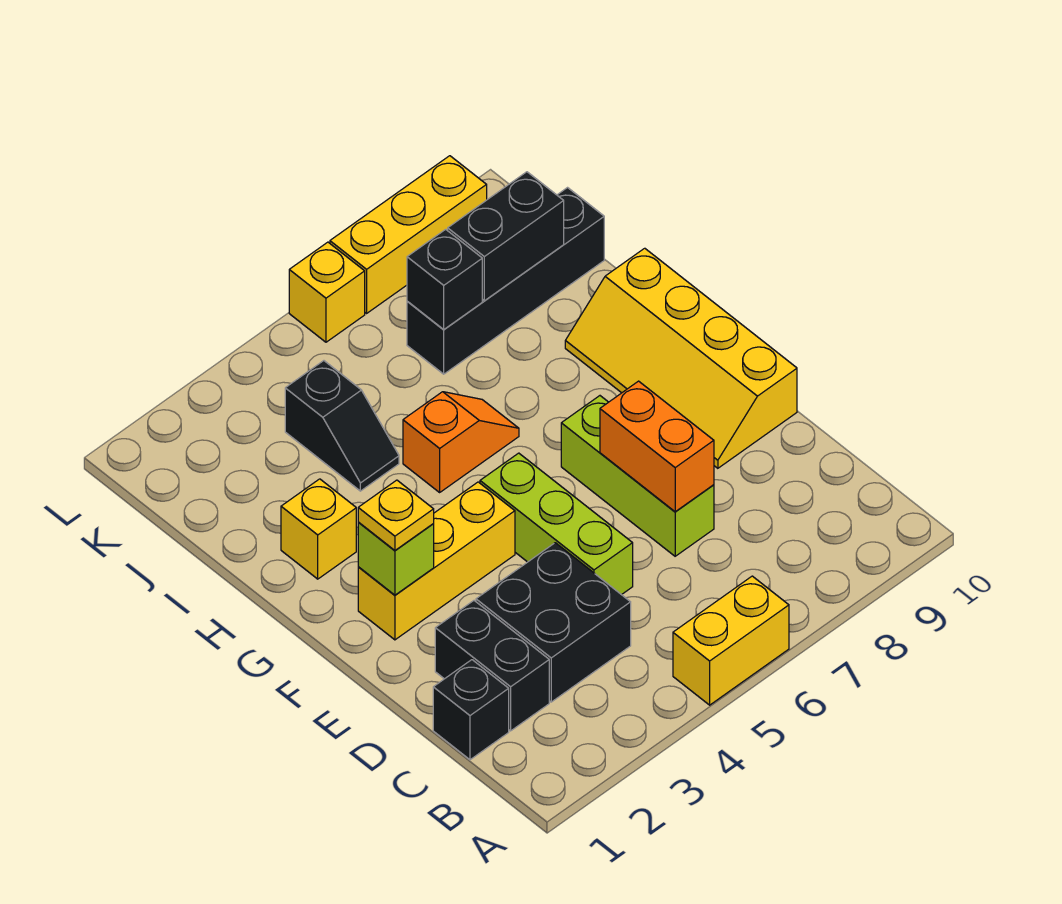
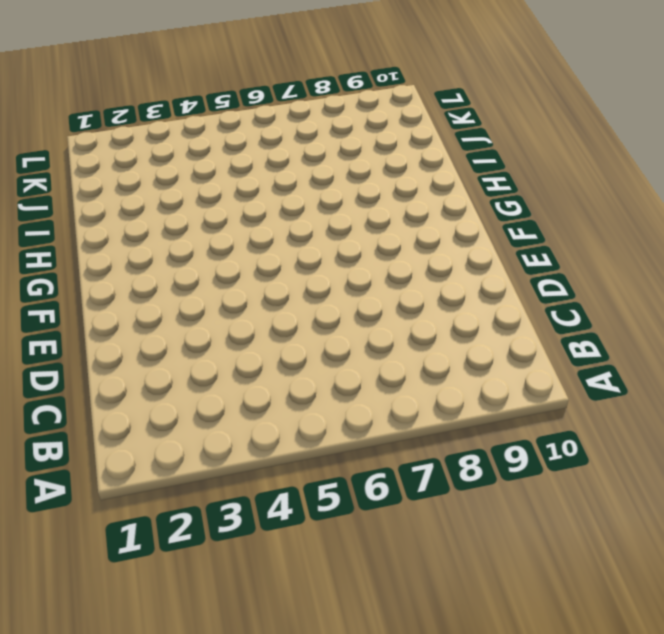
none -> yellow 1x2 brick [673,576,789,705]
none -> black 1x1 brick [433,660,509,760]
none -> black 1x2 brick [435,601,549,731]

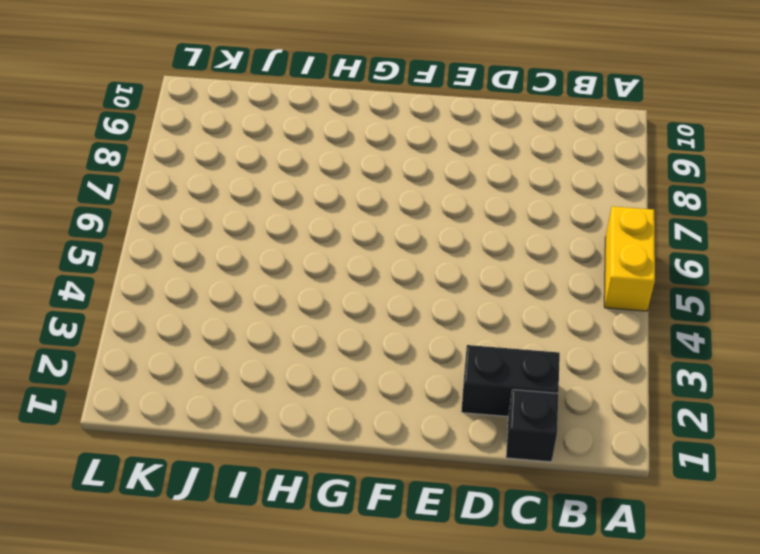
none -> black 2x2 brick [476,543,631,702]
none -> lime 1x3 brick [480,453,633,595]
none -> lime 1x3 brick [561,396,714,556]

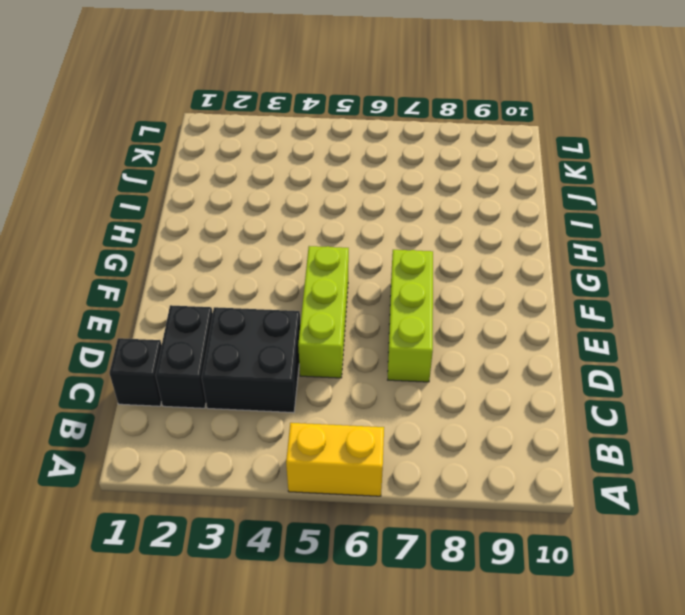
none -> yellow 2x4 slope [565,248,797,468]
none -> yellow 1x3 brick [358,482,515,640]
none -> yellow 1x1 brick [281,479,356,579]

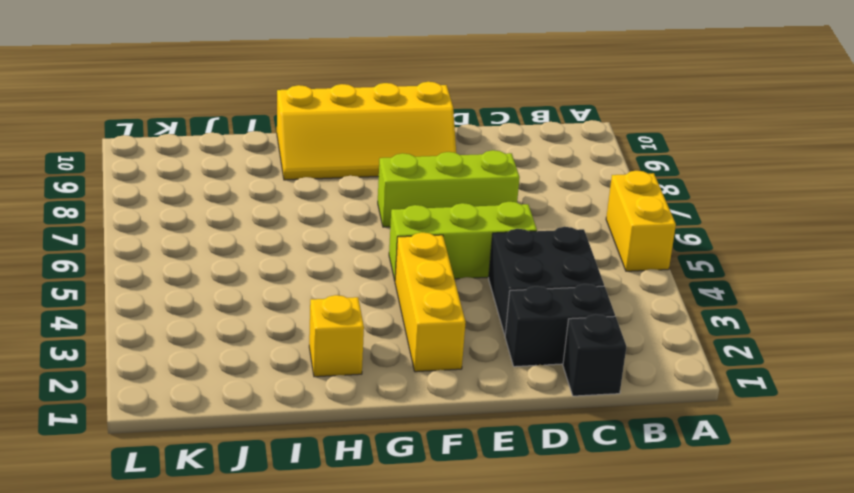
none -> orange 1x2 slope [403,392,519,492]
none -> black 1x2 slope [285,361,399,491]
none -> black 1x4 brick [407,188,604,374]

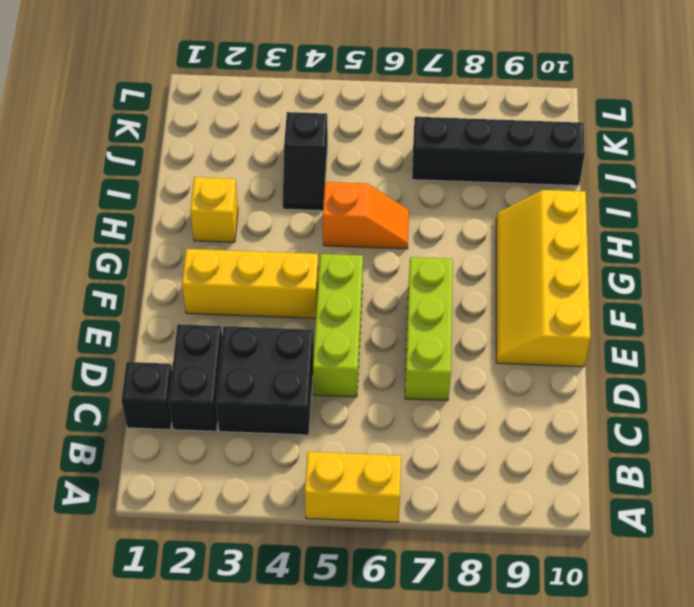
none -> yellow 1x1 brick [289,242,365,342]
none -> yellow 1x3 brick [330,156,487,313]
none -> orange 1x2 brick [600,381,714,512]

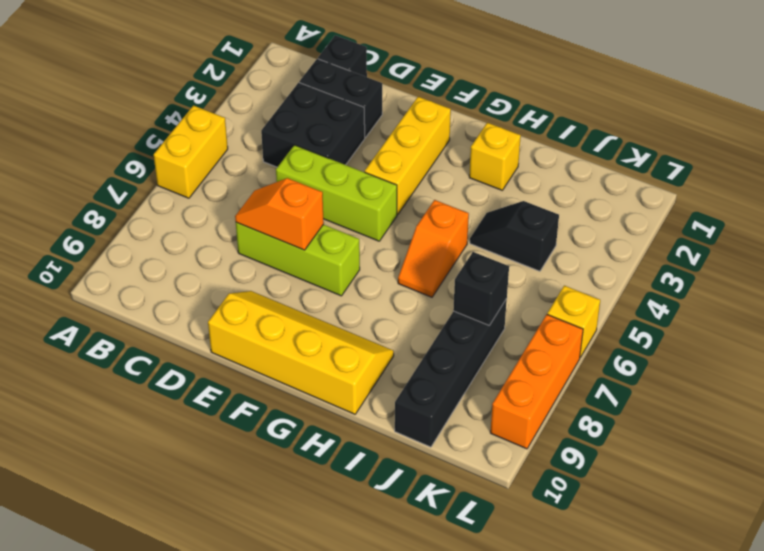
orange 1x2 slope [235,178,324,250] -> orange 1x2 brick [600,381,714,512]
orange 1x3 brick [490,315,583,449] -> yellow 1x3 brick [330,156,487,313]
none -> lime 1x1 brick [358,522,434,595]
none -> black 1x2 brick [448,172,564,301]
none -> yellow 1x1 plate [358,480,434,550]

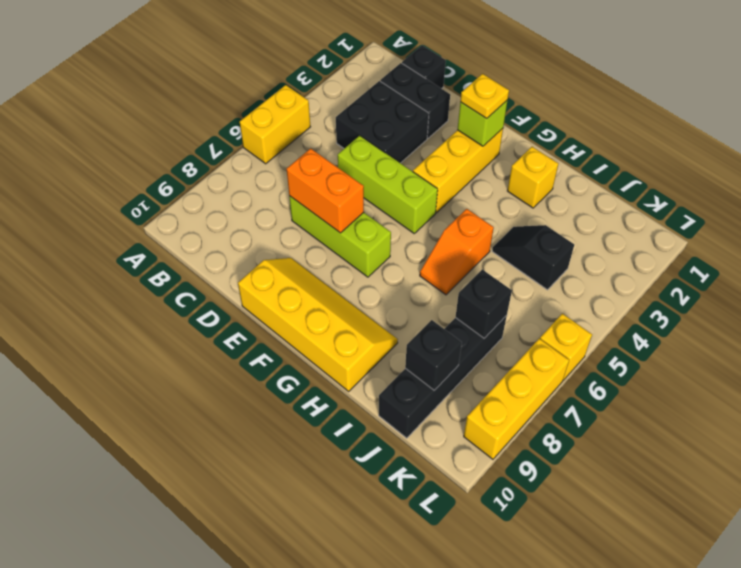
black 1x1 brick [405,320,462,390] -> black 1x2 brick [448,172,564,301]

